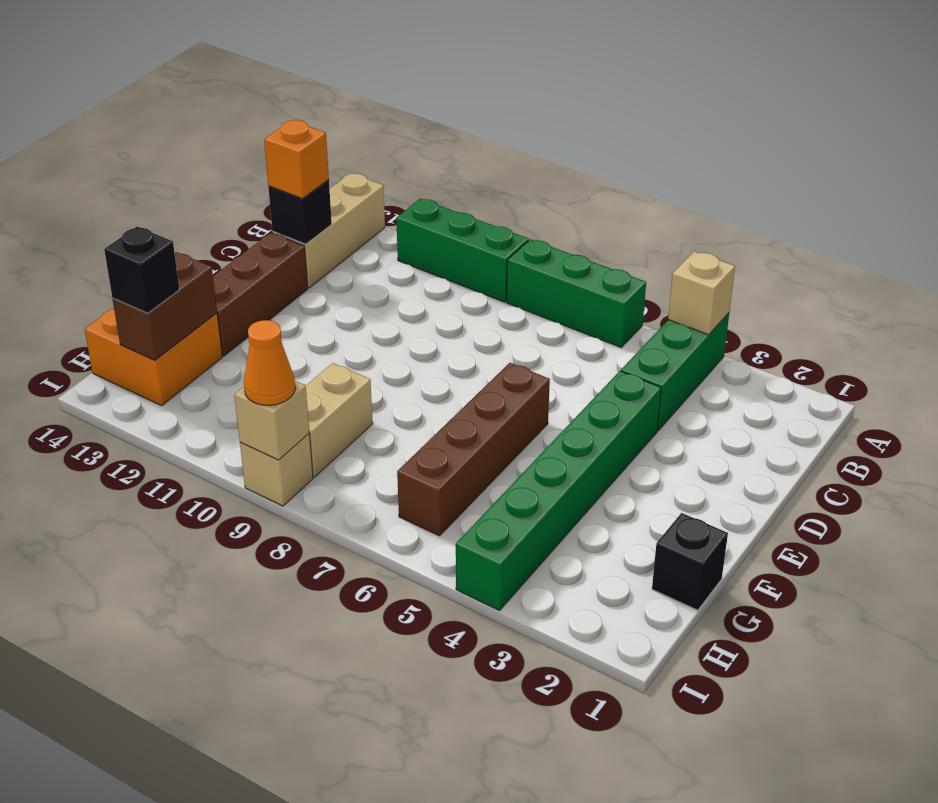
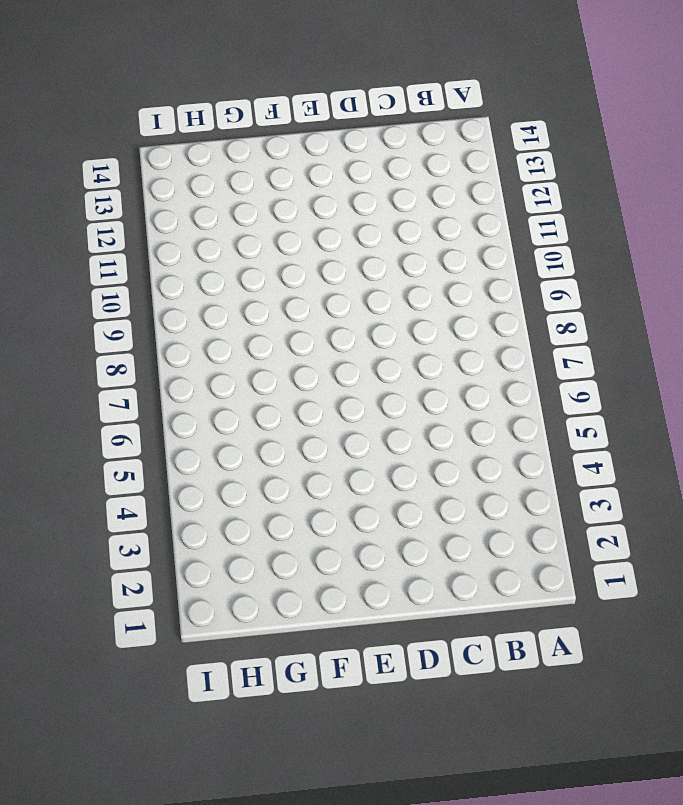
none -> green 1x3 brick [621,313,729,431]
none -> green 1x3 brick [507,239,646,347]
none -> green 1x3 brick [396,199,529,302]

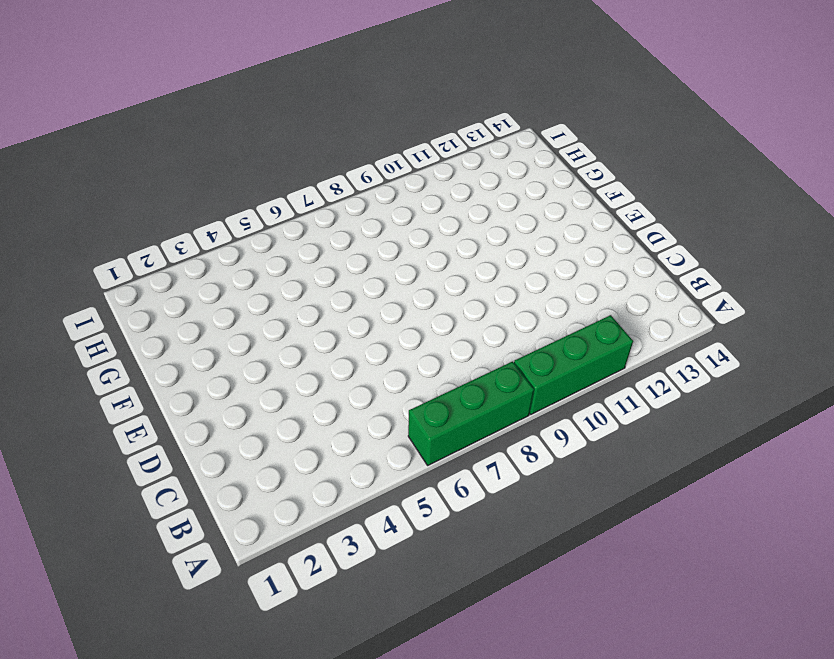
none -> green 1x3 brick [621,313,729,431]
none -> tan 1x3 brick [272,173,385,288]
none -> green 1x6 brick [456,371,661,611]

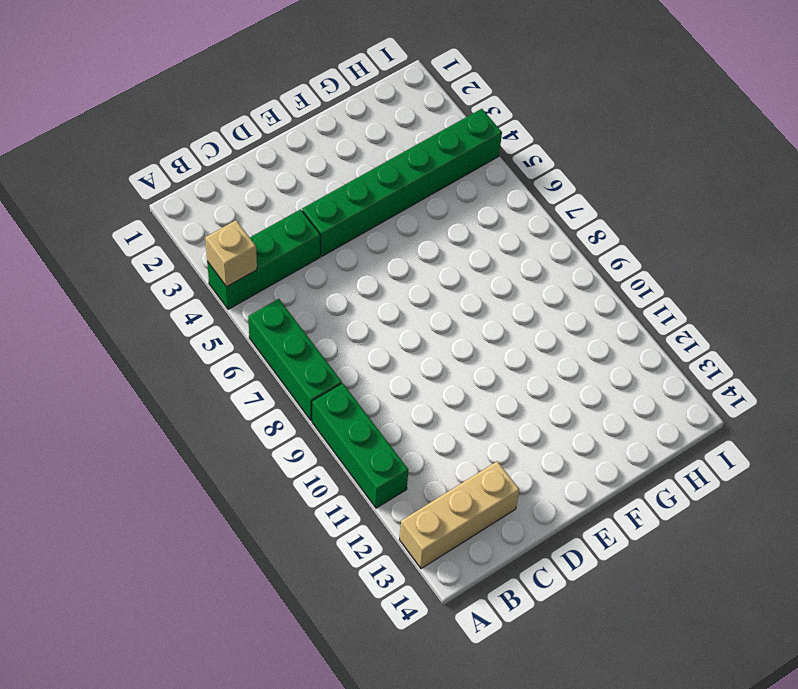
none -> brown 1x3 brick [213,233,308,356]
none -> brown 1x4 brick [397,363,550,536]
none -> black 1x1 brick [652,513,728,610]

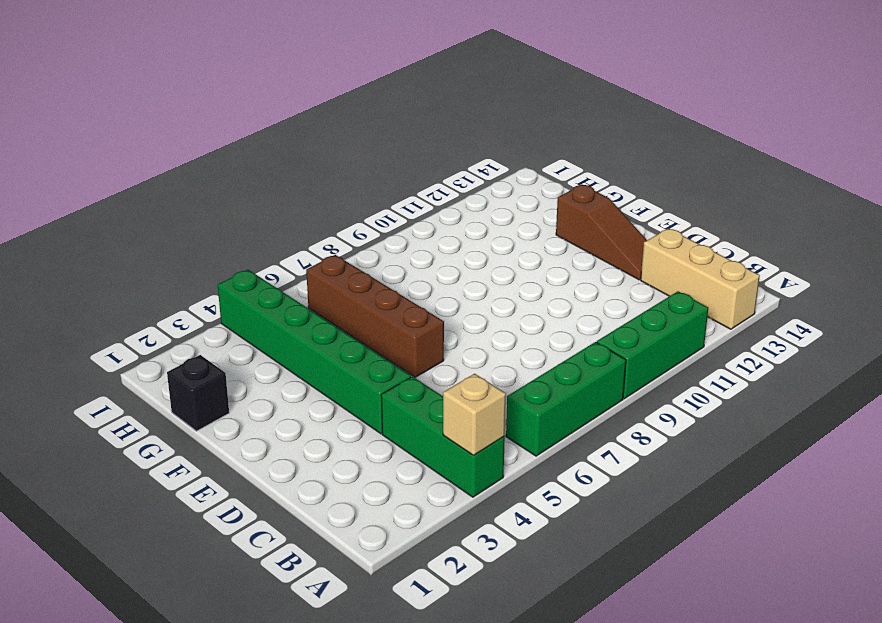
brown 1x3 slope [556,185,647,280] -> brown 1x3 brick [213,233,308,356]
none -> tan 1x2 brick [306,363,373,477]
none -> orange 2x2 brick [85,308,222,405]
none -> tan 1x1 brick [240,434,313,506]

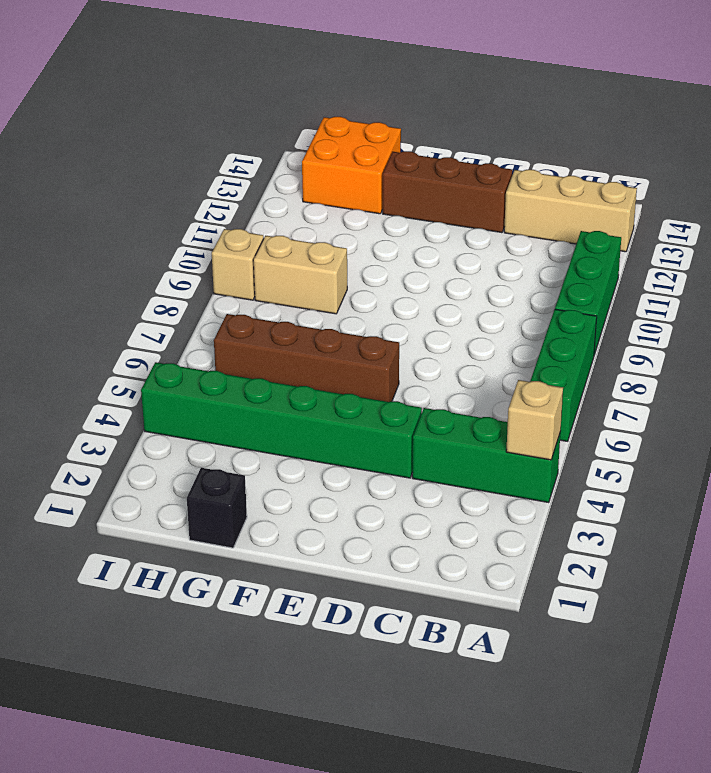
none -> black 1x1 brick [268,180,332,244]
none -> brown 1x2 brick [112,252,217,361]
none -> tan 1x1 brick [234,381,309,460]

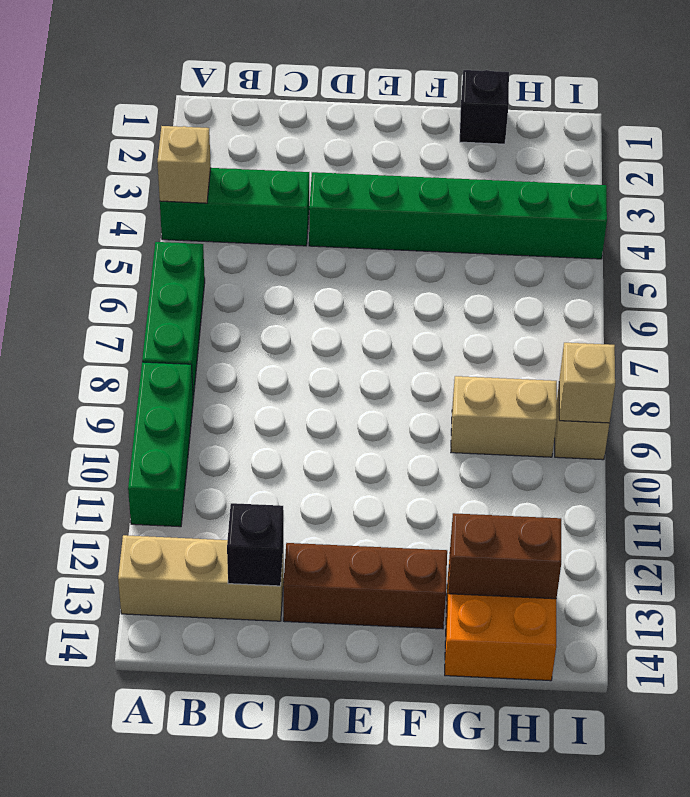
none -> brown 1x4 brick [397,363,550,536]
none -> orange 1x1 brick [264,120,329,199]
none -> black 1x1 brick [104,227,179,313]

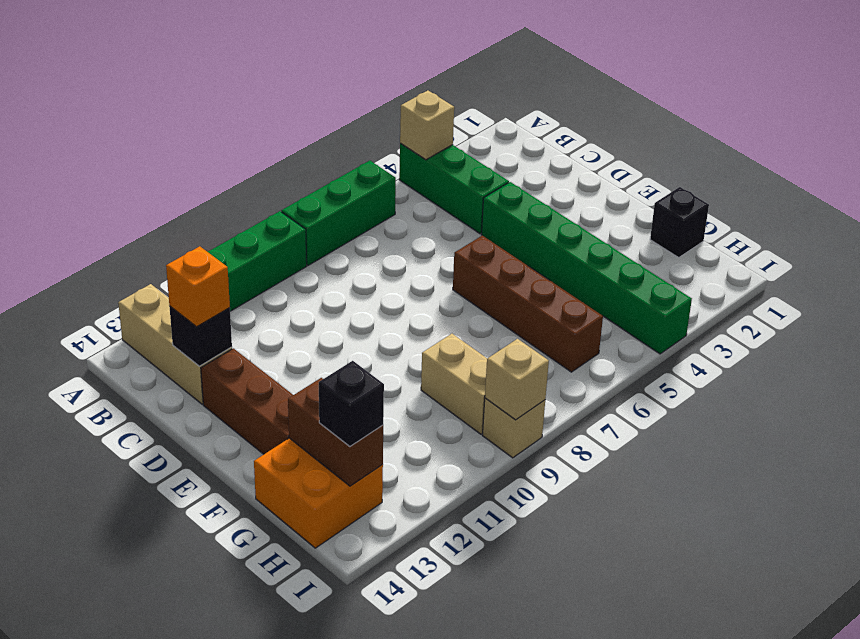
none -> orange 1x1 cone [244,320,295,405]

